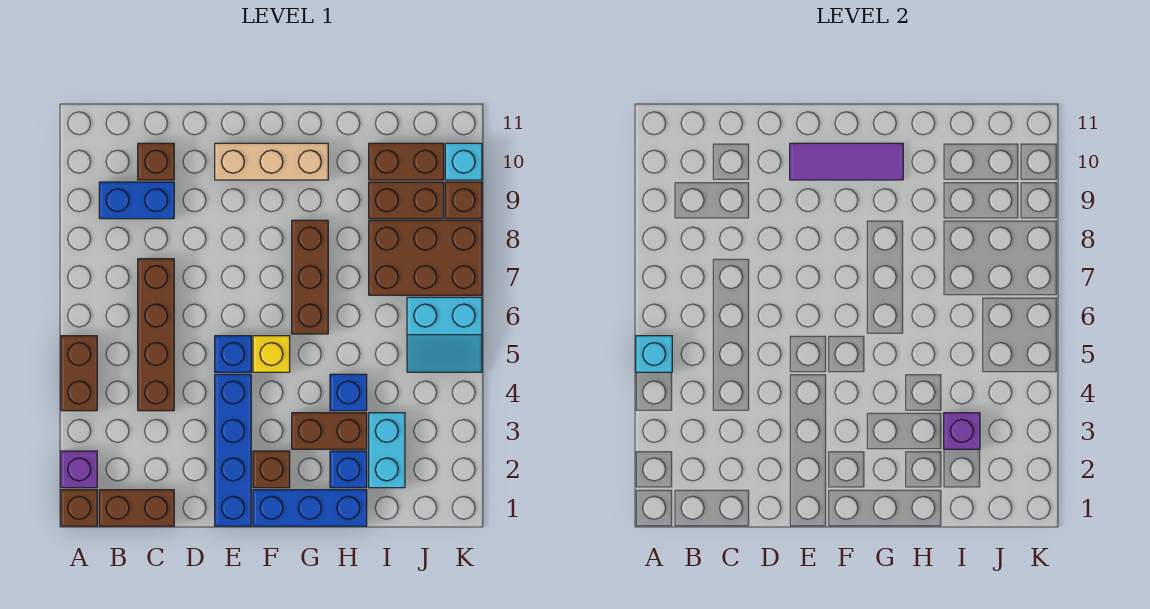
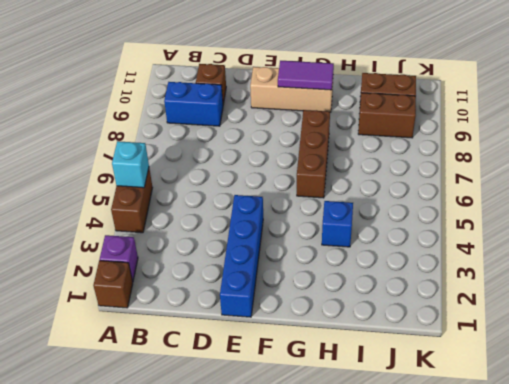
purple 1x2 tile [278,61,334,90] -> purple 1x3 tile [790,143,903,180]
none -> brown 1x2 brick [99,490,174,526]
none -> brown 1x4 brick [138,259,174,411]
none -> blue 1x1 brick [215,336,251,372]

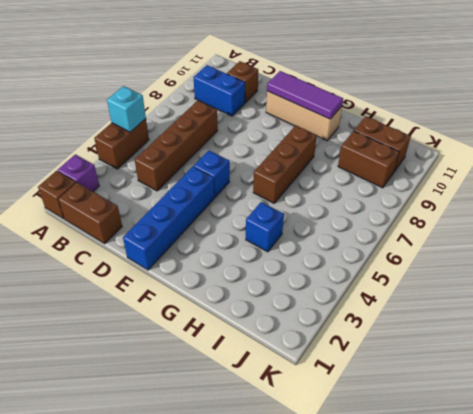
none -> blue 1x3 brick [253,490,367,526]
none -> brown 1x1 brick [253,451,290,488]
none -> yellow 1x1 brick [253,336,290,372]

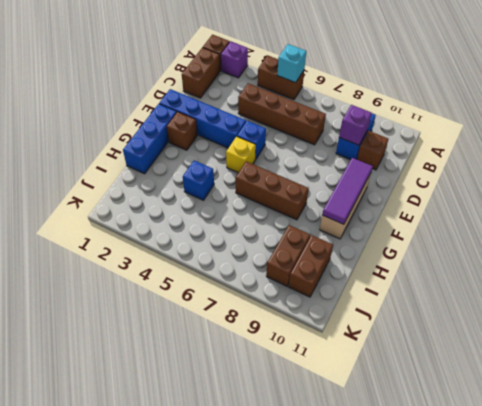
purple 1x1 brick [339,105,372,145] -> purple 1x1 brick moved to [944,413,980,449]
none -> brown 1x2 brick [292,413,367,449]
none -> blue 1x1 brick [330,451,367,488]
none -> cyan 1x2 brick [369,413,405,488]

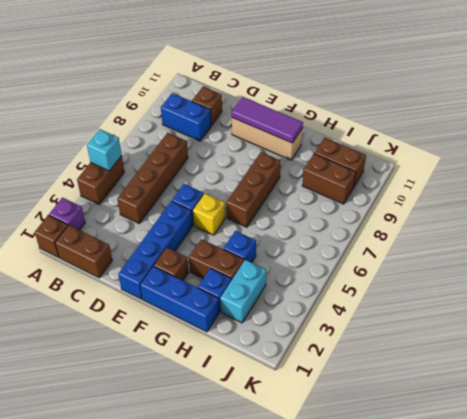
none -> brown 2x3 brick [369,220,482,295]
none -> cyan 2x2 slope [407,297,482,372]
none -> brown 1x1 brick [445,182,482,219]

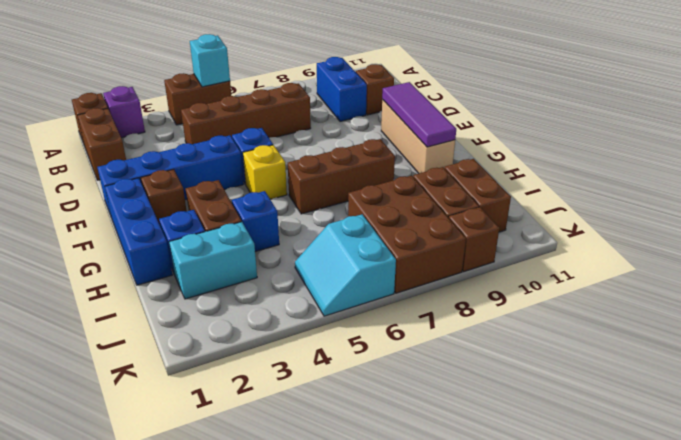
none -> cyan 1x1 brick [445,143,482,180]
none -> purple 1x1 brick [944,413,980,449]

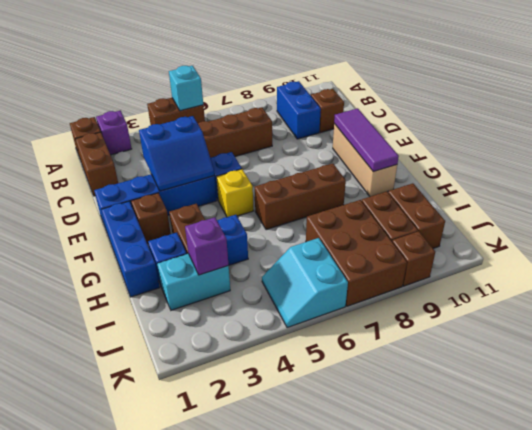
blue 2x2 slope [139,116,214,191] -> none
none -> cyan 1x1 brick [445,143,482,180]

